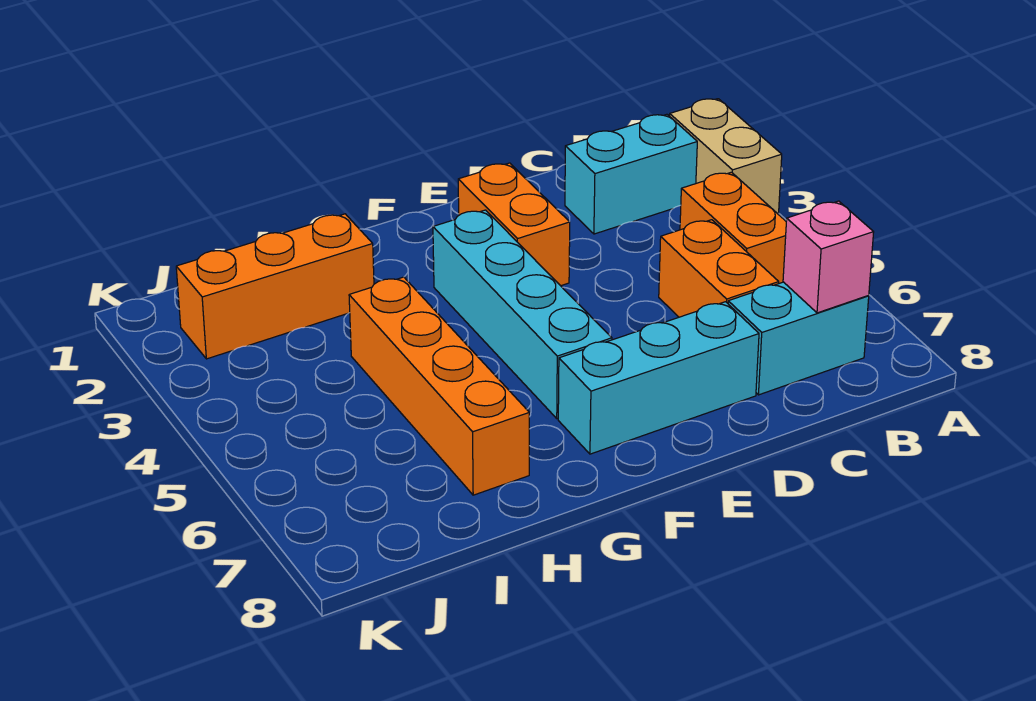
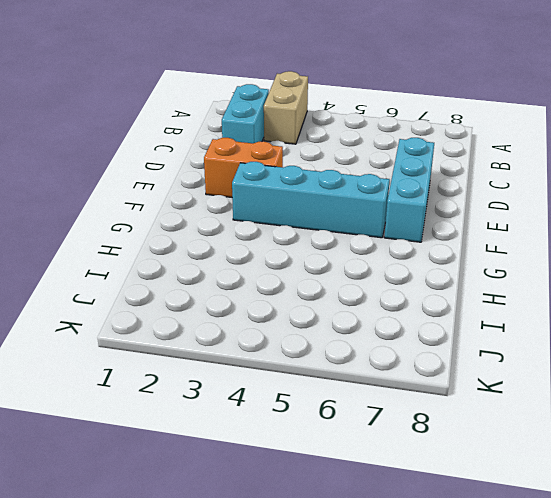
tan 1x2 brick [264,71,308,144] -> tan 1x2 brick turned to [670,99,782,214]
none -> orange 1x2 brick [680,172,786,283]
none -> cyan 1x2 brick [728,282,869,395]

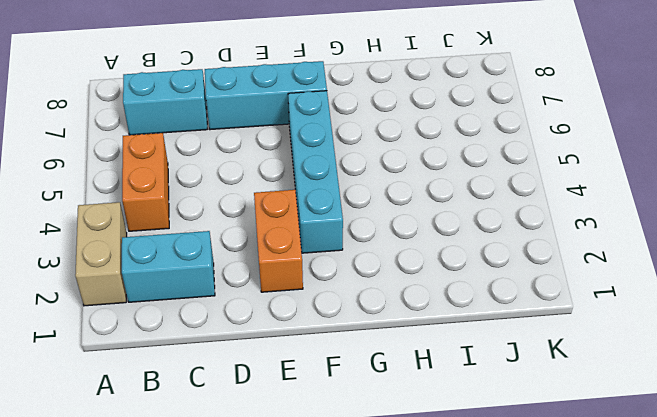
none -> orange 1x2 brick [659,220,779,317]
none -> orange 1x3 brick [176,214,374,359]

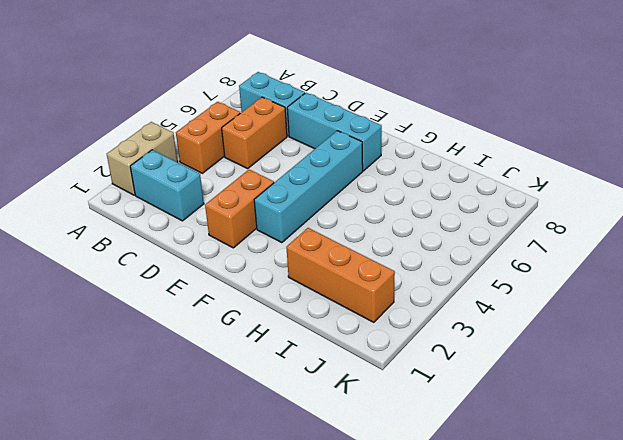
none -> orange 1x4 brick [349,277,529,495]
none -> pink 1x1 brick [783,201,874,313]

